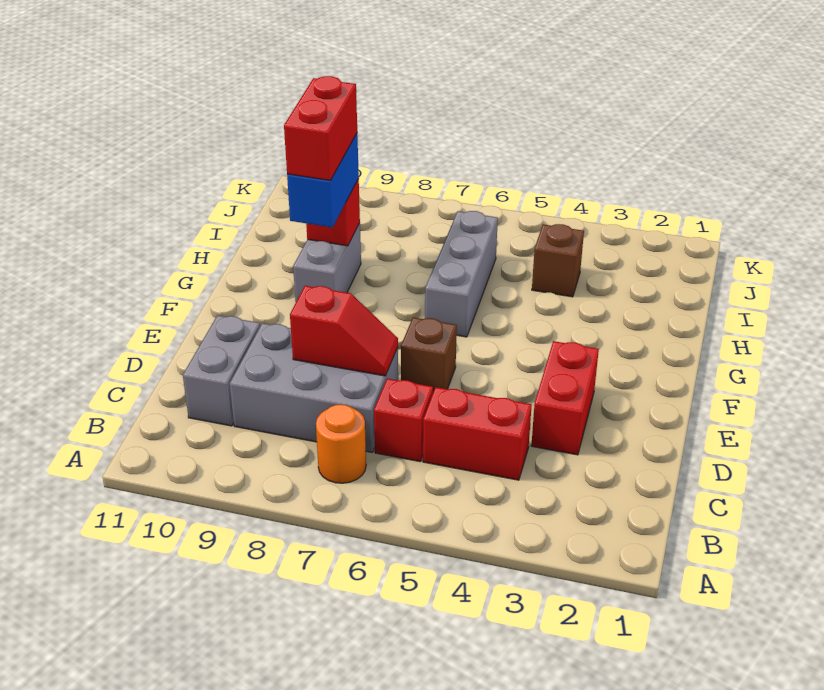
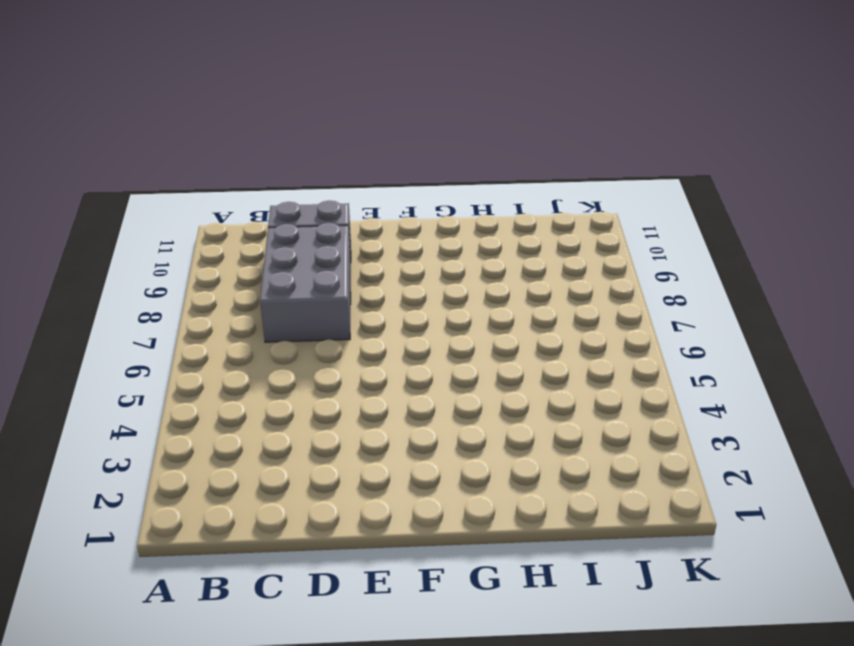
none -> orange 1x1 round brick [316,405,366,483]
none -> red 1x2 brick [423,387,532,480]
none -> red 1x1 brick [374,379,433,462]

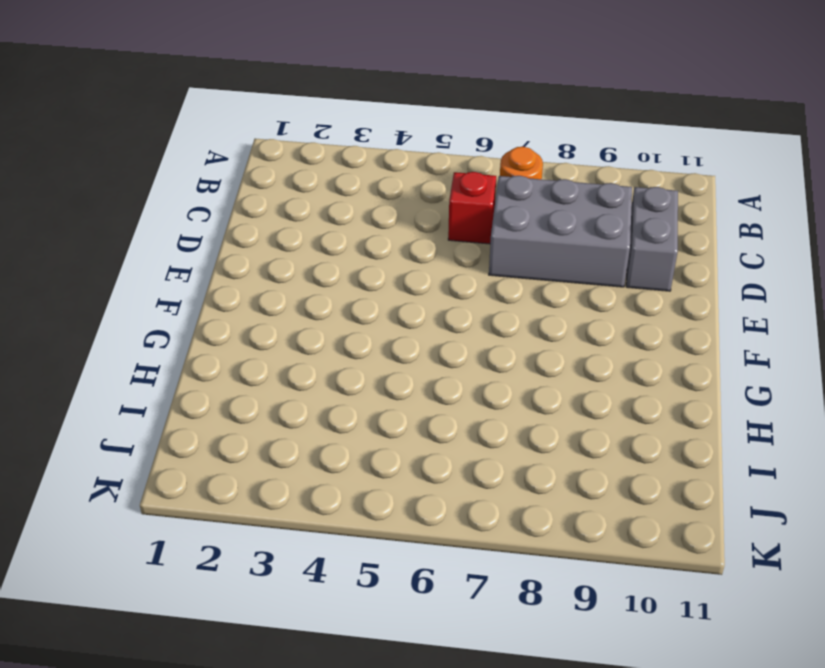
none -> red 1x2 brick [423,387,532,480]
none -> red 1x2 brick [531,341,599,455]
none -> brown 1x1 brick [401,318,457,392]

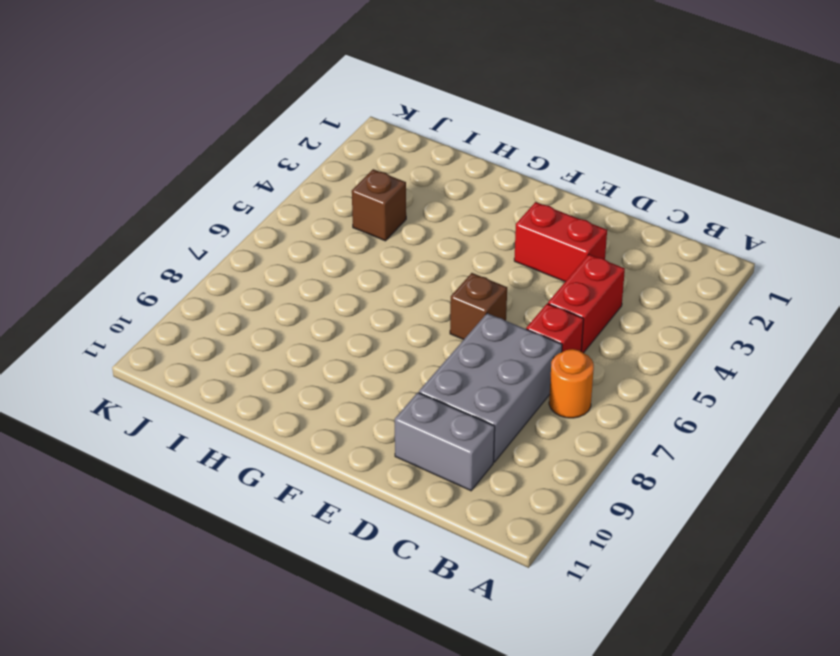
none -> grey 1x3 brick [425,211,498,337]
none -> grey 1x2 brick [293,223,361,302]
none -> red 1x2 slope [290,286,398,376]

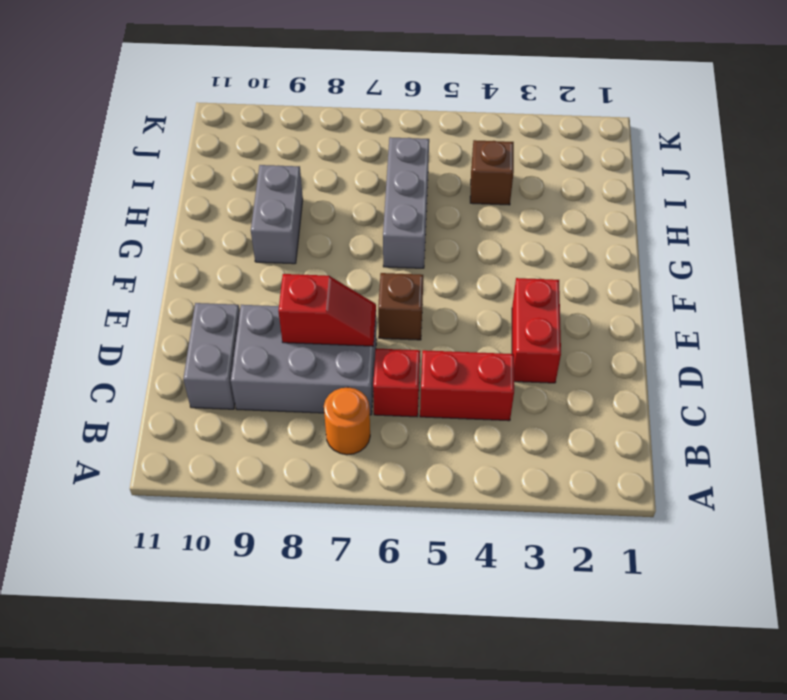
none -> red 1x1 brick [306,179,360,246]
none -> blue 1x2 brick [287,134,359,227]
none -> red 1x2 brick [284,76,357,181]

